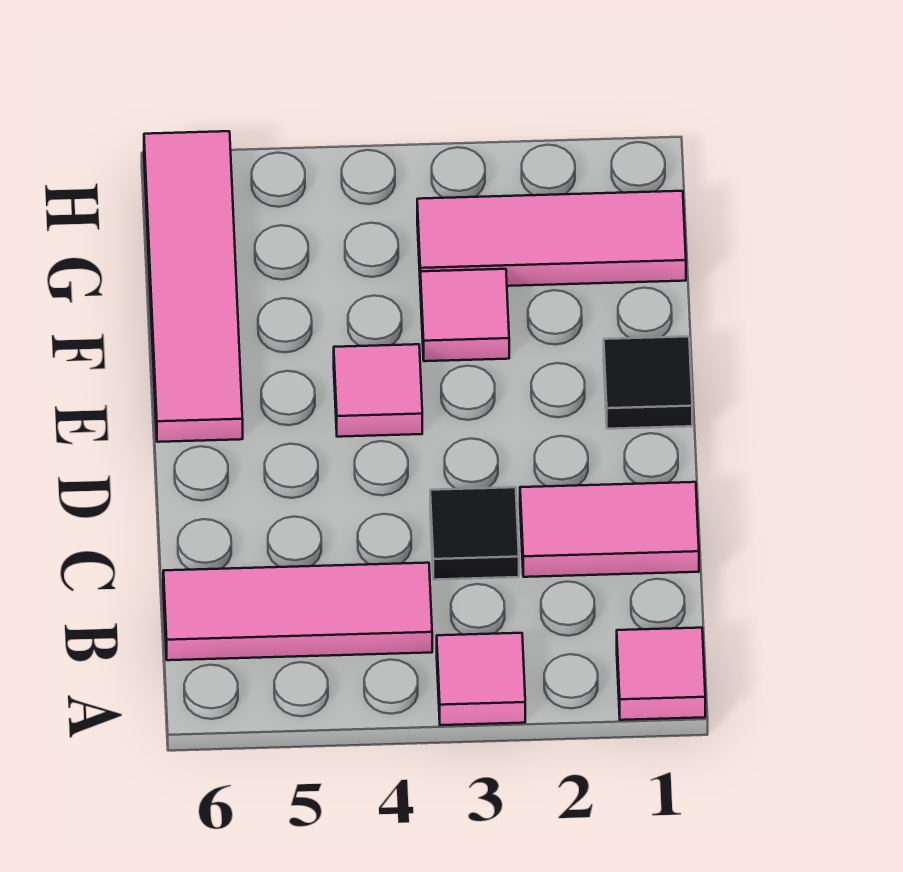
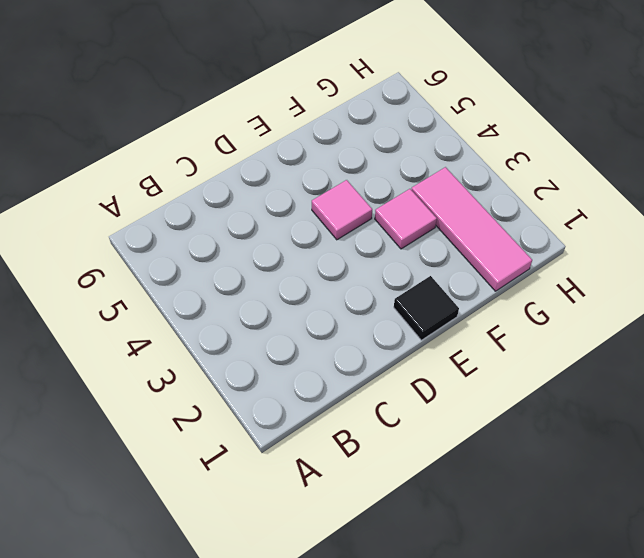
none -> pink 1x1 tile [617,628,705,720]
none -> pink 1x1 tile [437,633,525,725]

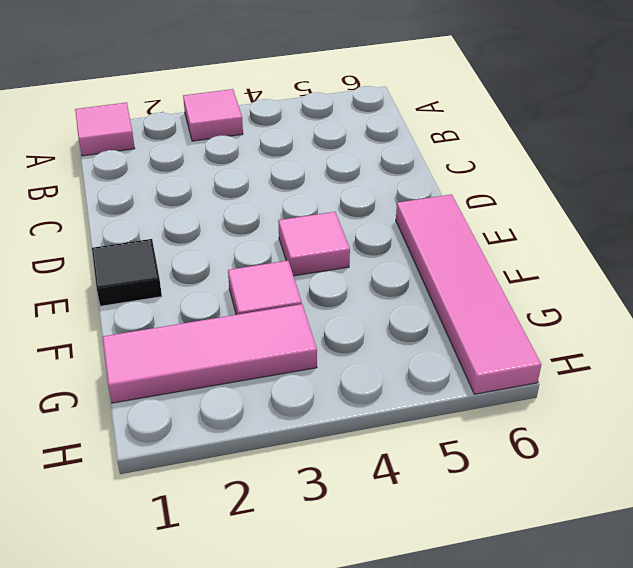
none -> pink 1x3 tile [163,563,432,660]
none -> pink 1x2 tile [520,482,699,577]

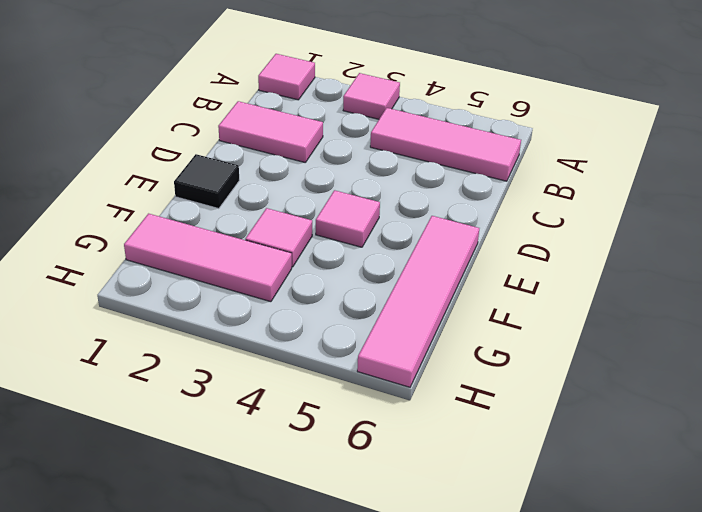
none -> black 1x1 tile [430,487,519,580]

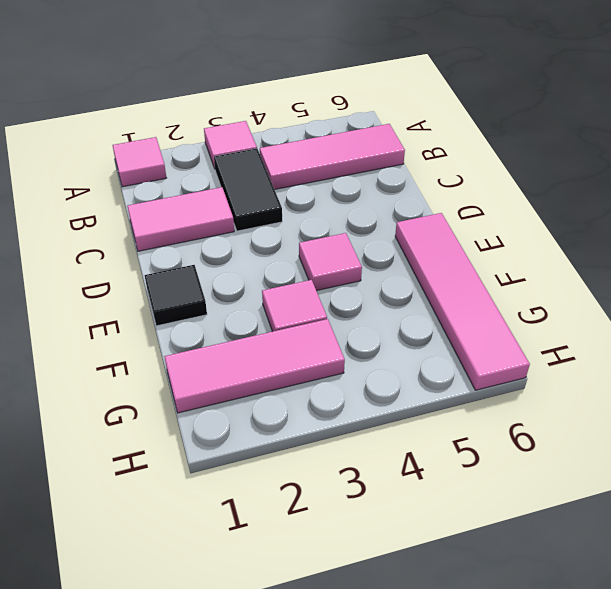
black 1x2 tile [214,149,282,231] -> black 1x1 tile [430,487,519,580]

